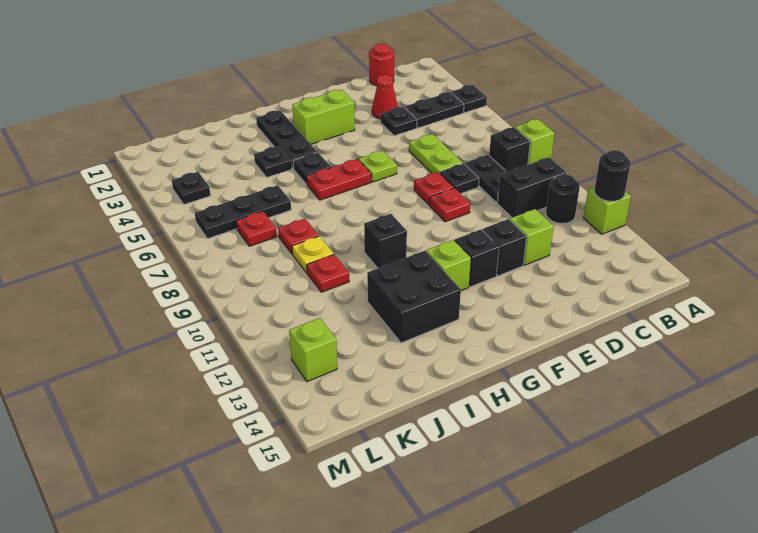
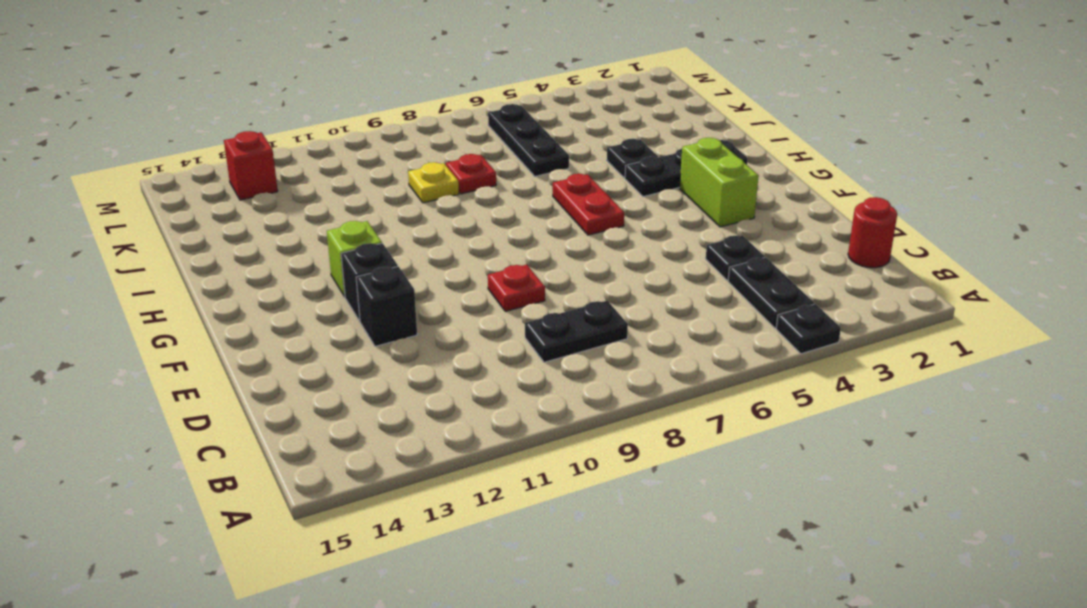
red 1x1 brick [224,131,278,200] -> lime 1x1 brick [289,318,337,382]
none -> lime 1x1 brick [515,119,555,165]
none -> lime 1x1 brick [583,187,631,234]
none -> black 1x1 brick [489,127,530,172]
none -> black 1x2 brick [497,157,567,217]

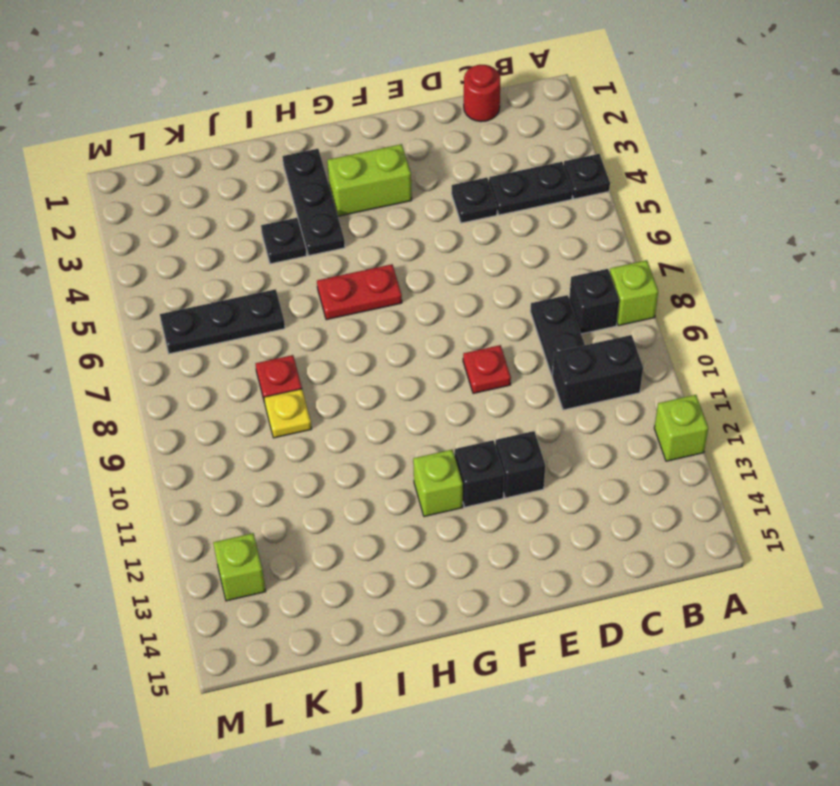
none -> black 1x1 round brick [546,174,580,224]
none -> red 1x1 cone [372,75,398,119]
none -> lime 1x2 plate [409,134,463,173]
none -> black 1x1 plate [440,163,479,194]

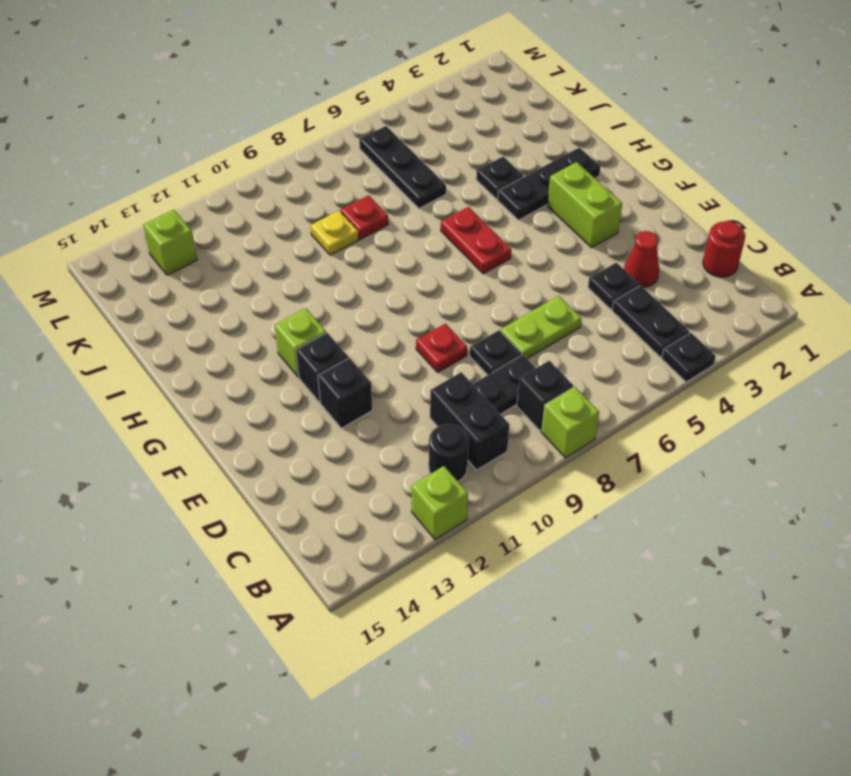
none -> lime 1x1 brick [510,209,554,265]
none -> red 1x1 plate [414,172,454,205]
none -> lime 1x1 plate [359,151,397,182]
none -> black 1x1 plate [293,152,331,184]

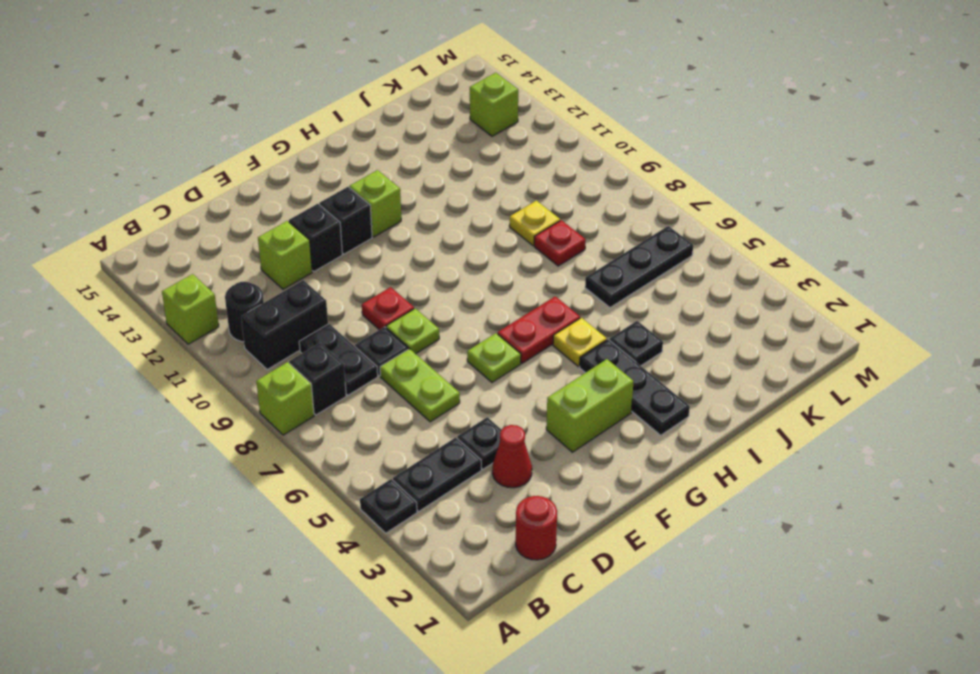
lime 1x1 plate [386,308,439,354] -> red 1x1 plate [414,172,454,205]
yellow 1x1 plate [553,318,607,366] -> black 1x1 plate [293,152,331,184]
none -> black 1x1 brick [364,214,407,268]
none -> black 2x2 brick [367,251,461,343]
none -> red 1x1 plate [307,254,349,292]
none -> red 1x1 plate [236,211,277,246]

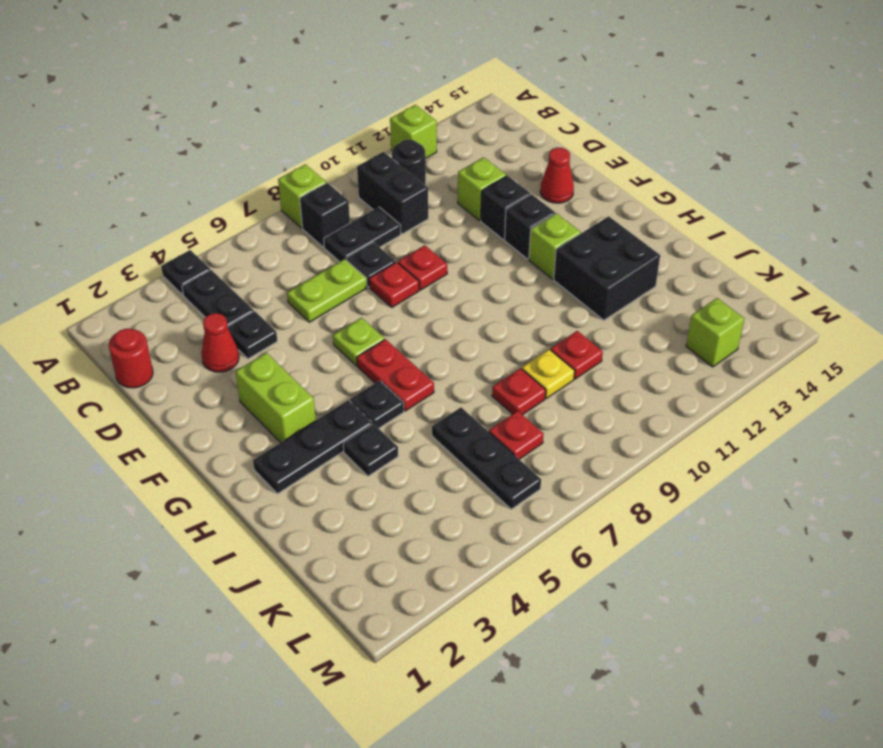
red 1x1 cone [540,148,574,203] -> none
none -> black 1x1 brick [364,214,407,268]
none -> black 1x1 plate [172,172,211,204]
none -> black 1x1 round brick [594,150,631,201]

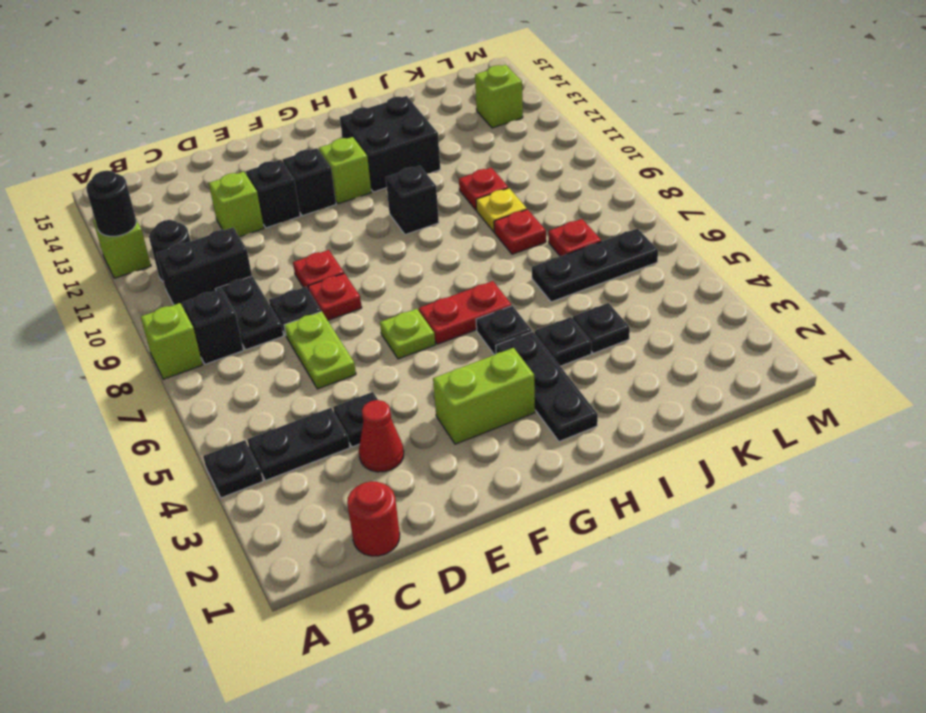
black 1x1 plate [573,303,630,353] -> black 1x1 plate moved to [172,172,211,204]

